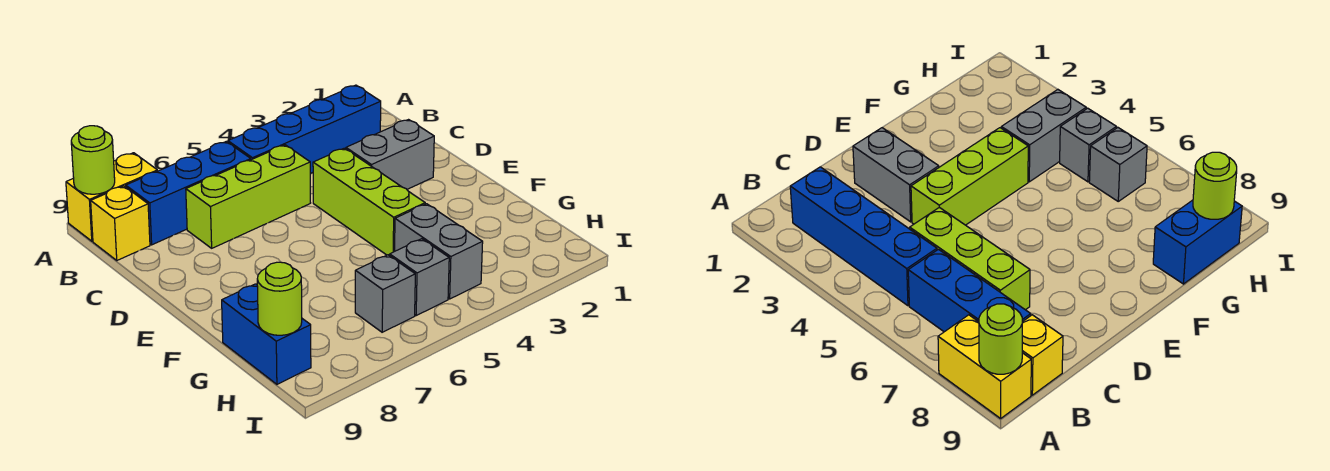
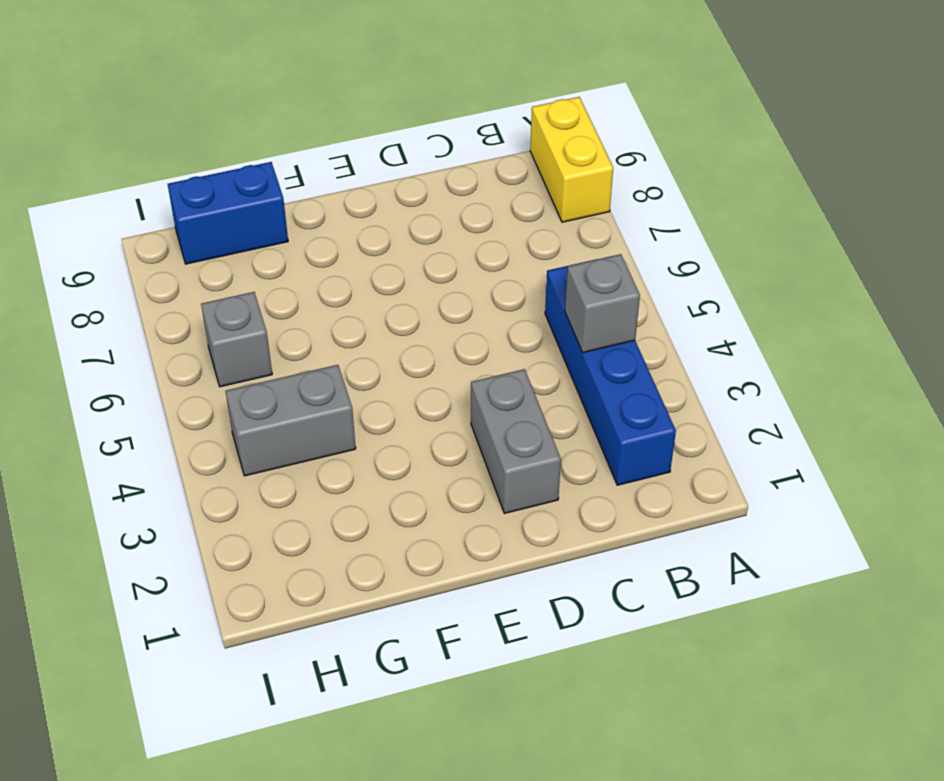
grey 1x1 brick [565,254,640,352] -> grey 1x1 brick moved to [390,239,449,315]
none -> blue 1x3 brick [126,142,251,245]
none -> yellow 1x1 brick [91,186,150,260]
none -> lime 1x3 brick [186,145,310,248]

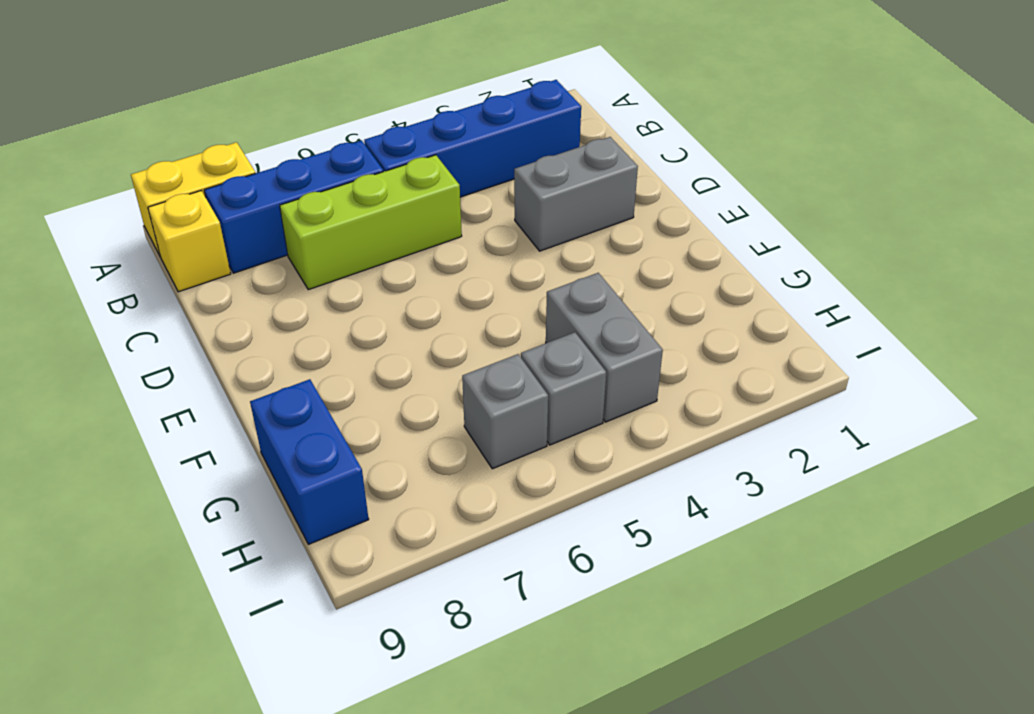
none -> lime 1x3 brick [313,148,425,256]
none -> lime 1x1 round brick [71,126,115,194]
none -> lime 1x1 round brick [257,262,302,335]

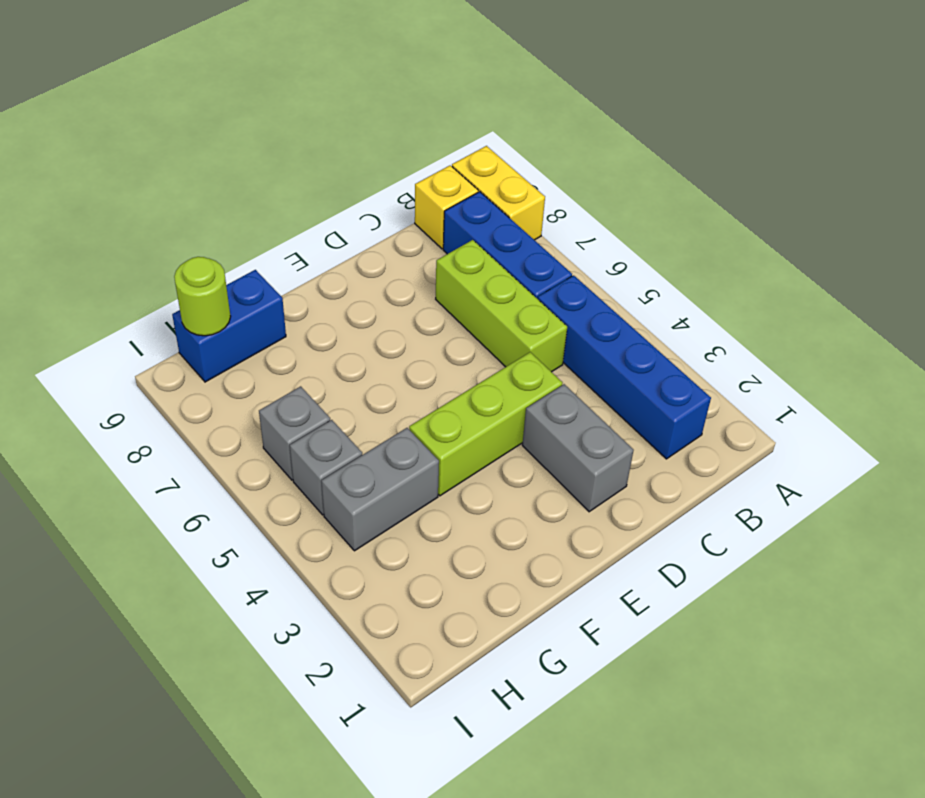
none -> lime 1x1 round brick [71,126,115,194]

